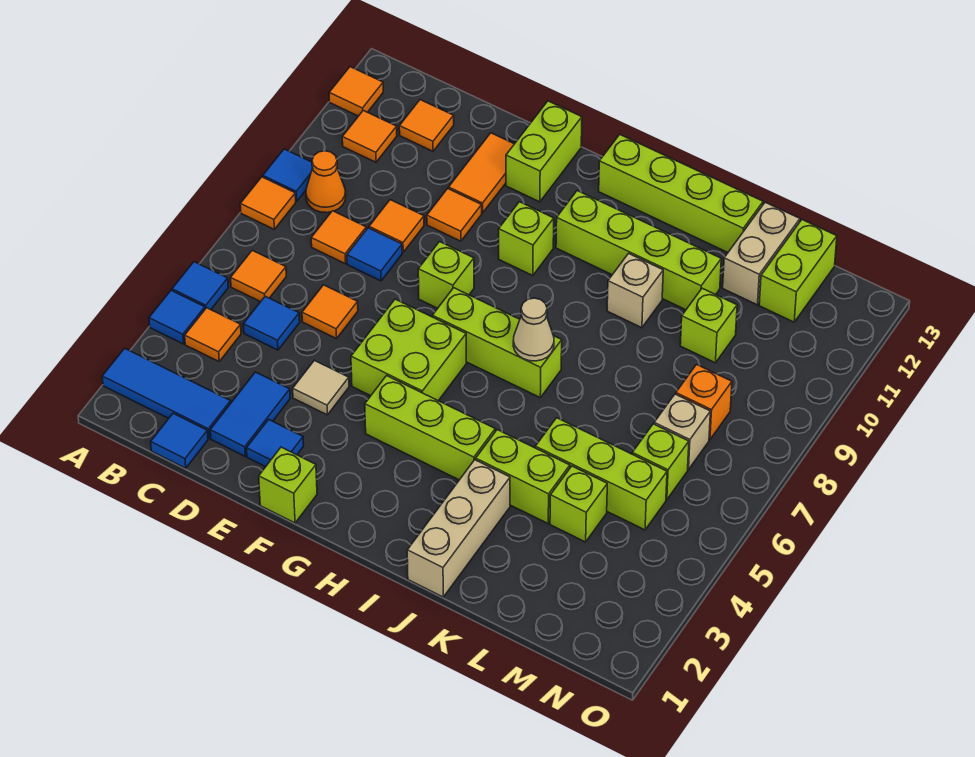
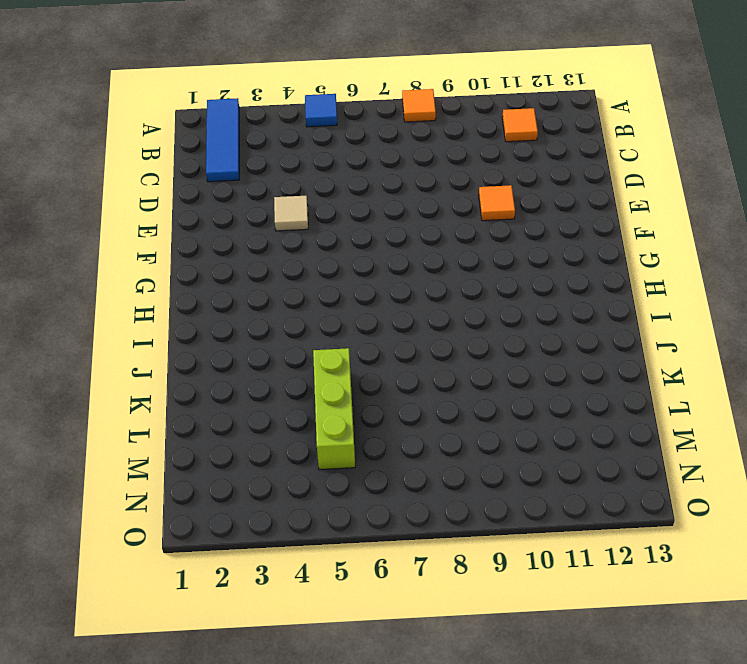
none -> blue 1x1 tile [149,290,205,344]
none -> blue 1x1 tile [263,149,313,201]
none -> orange 1x1 tile [329,67,383,116]
none -> orange 1x1 tile [185,308,241,361]

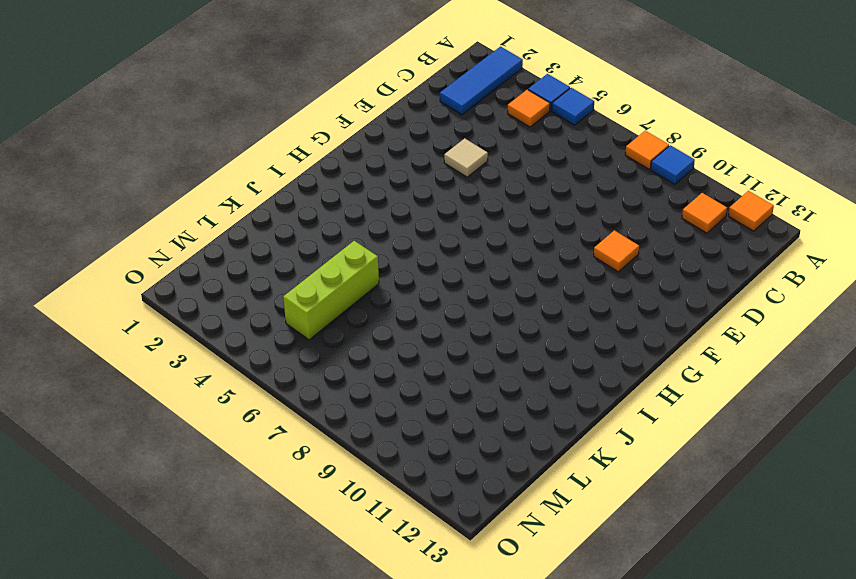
none -> orange 1x1 tile [231,250,286,302]
none -> orange 1x1 cone [306,151,346,213]
none -> blue 1x1 tile [151,413,208,468]
none -> blue 1x1 tile [243,296,300,350]

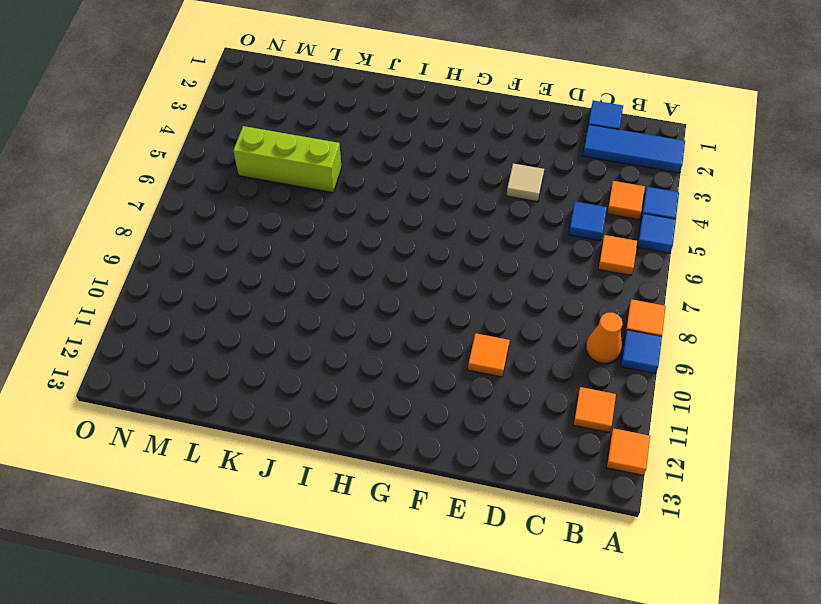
none -> orange 1x1 tile [311,211,366,264]
none -> orange 1x1 tile [399,100,454,151]
none -> blue 1x2 tile [210,372,290,456]
none -> orange 1x1 tile [302,285,358,339]

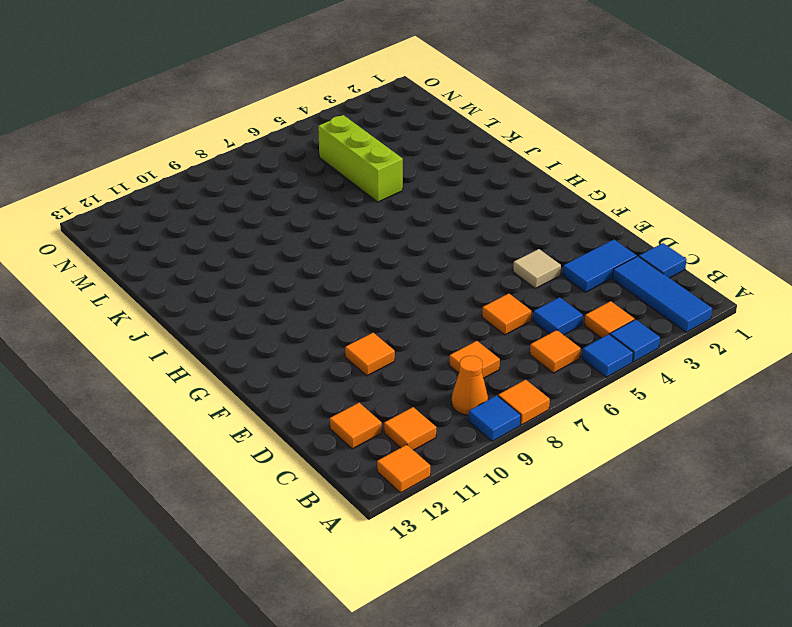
none -> blue 1x1 tile [347,228,402,281]
none -> orange 1x1 tile [369,200,424,252]
none -> blue 1x1 tile [247,419,304,467]
none -> orange 1x2 tile [449,133,514,213]

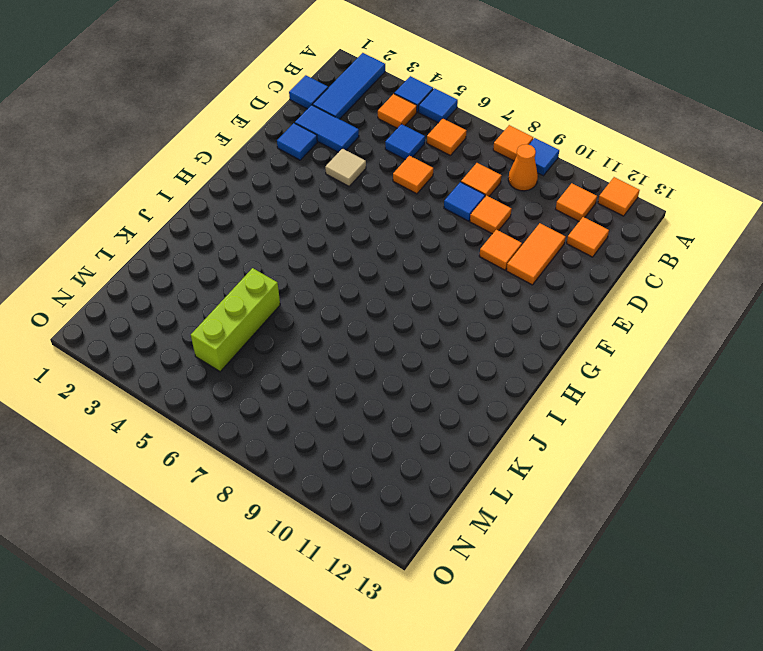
orange 1x2 tile [506,223,566,285] -> orange 1x2 tile turned to [449,133,514,213]
none -> lime 1x1 brick [259,447,317,523]
none -> lime 2x2 brick [351,299,466,401]
none -> lime 1x1 brick [418,242,474,308]
none -> lime 1x2 brick [506,101,582,202]

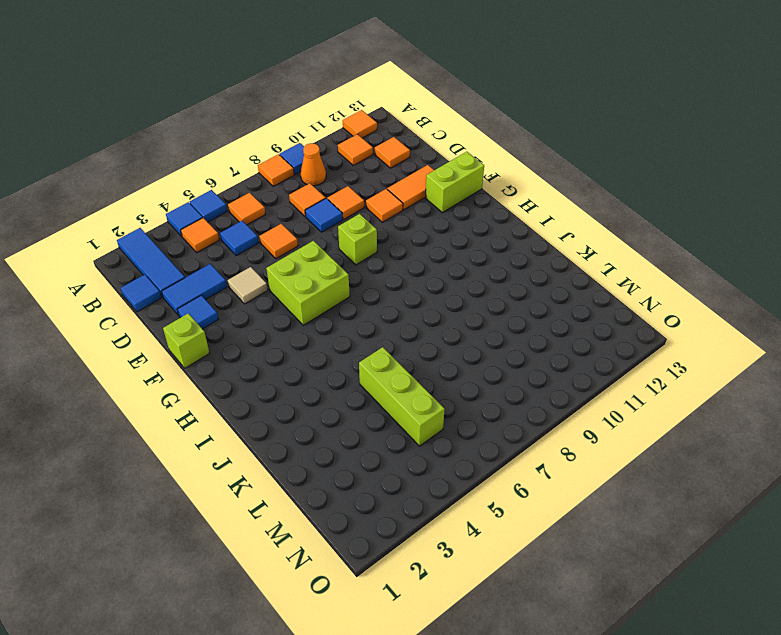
none -> lime 1x3 brick [365,376,495,480]
none -> lime 1x3 brick [432,288,562,397]
none -> lime 1x1 brick [499,202,554,276]
none -> lime 1x4 brick [556,191,721,310]

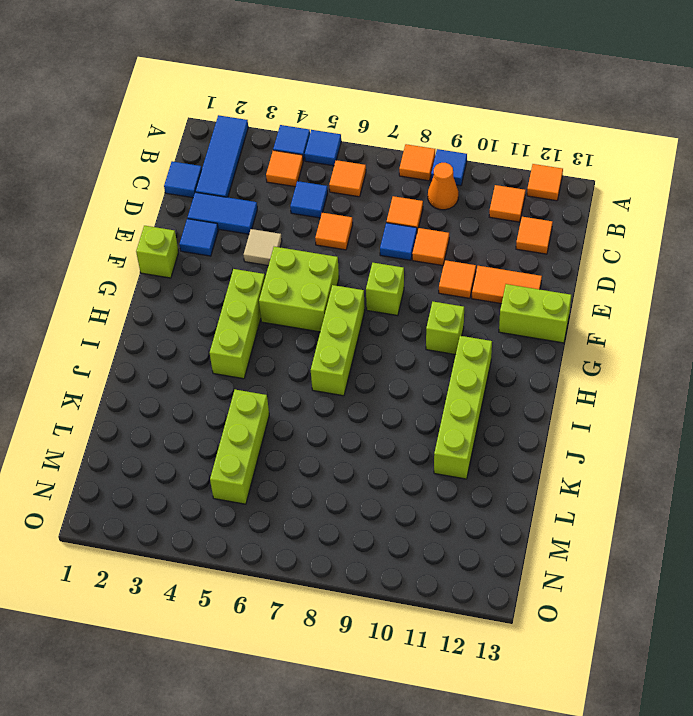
none -> lime 1x4 brick [599,135,763,252]
none -> tan 1x3 brick [407,460,510,597]
none -> lime 1x2 brick [476,430,570,523]
none -> tan 1x1 brick [607,253,663,328]

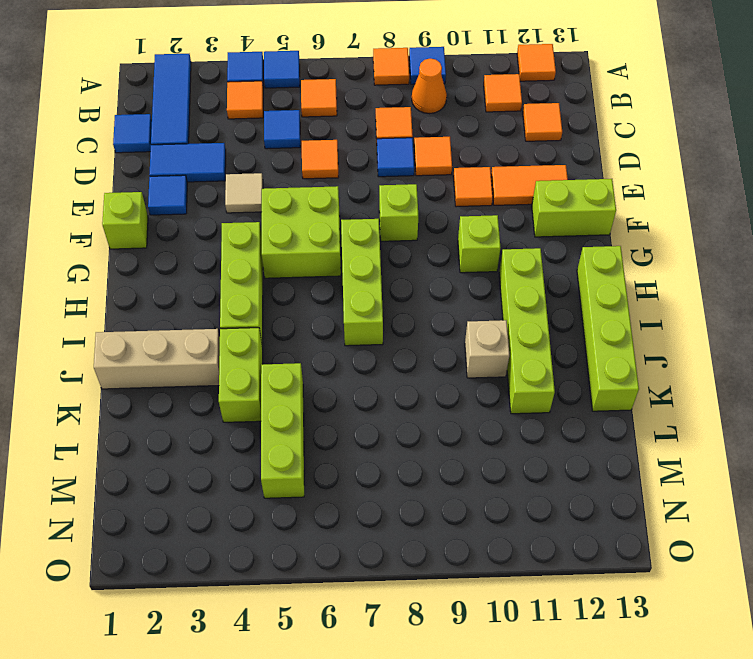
none -> lime 1x1 brick [550,466,607,542]
none -> lime 1x1 brick [680,288,737,363]
none -> tan 1x2 brick [723,202,800,305]
none -> lime 1x1 brick [632,424,689,500]

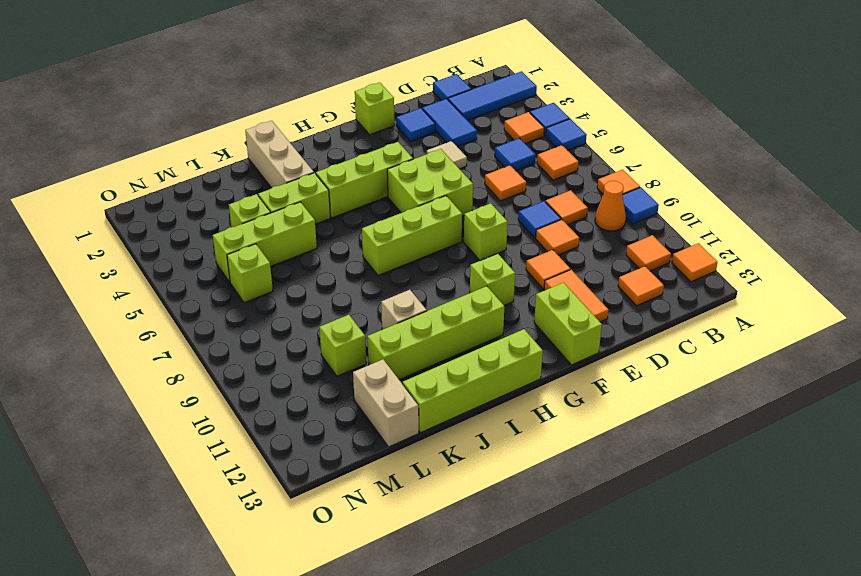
none -> tan 1x1 brick [654,394,710,470]
none -> orange 1x1 brick [676,365,732,440]
none -> lime 1x2 brick [759,220,837,322]
none -> tan 1x1 cone [513,298,554,361]

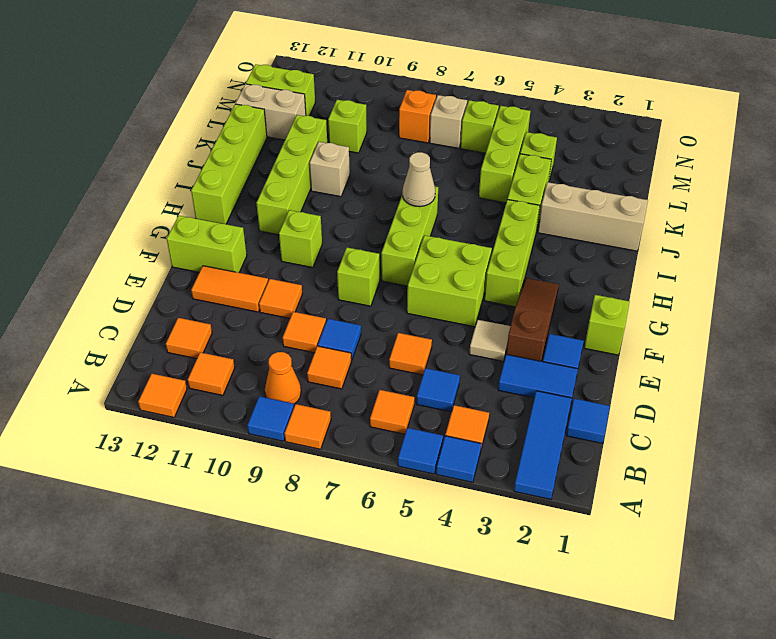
brown 1x3 slope [506,278,559,361] -> none

